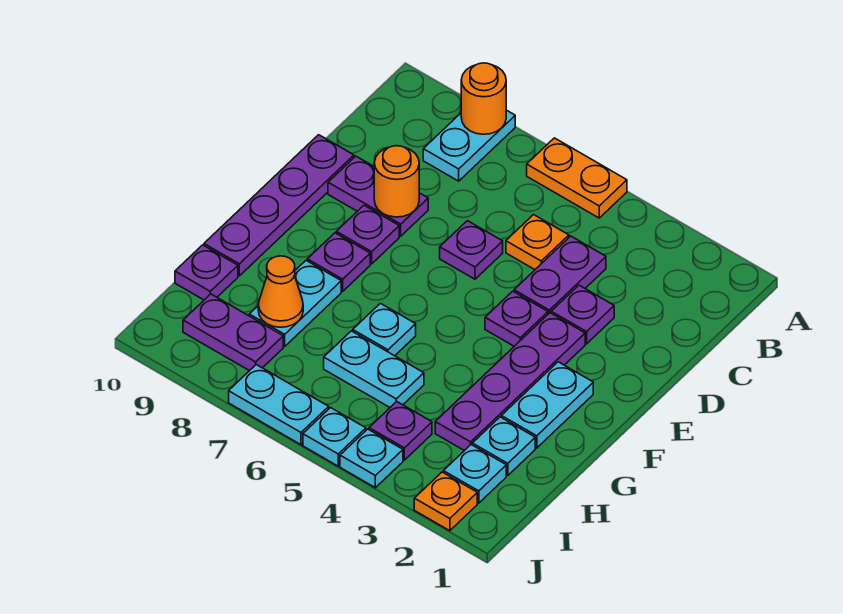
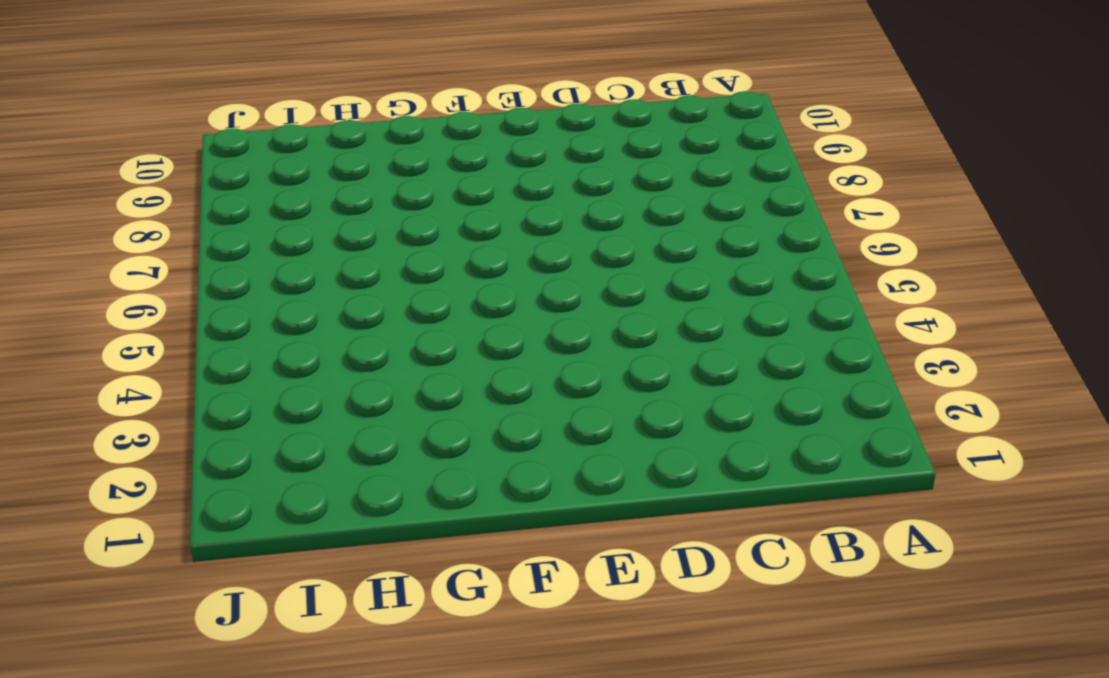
none -> orange 1x2 plate [527,138,627,218]
none -> cyan 1x2 plate [423,110,515,181]
none -> purple 1x2 plate [514,236,606,314]

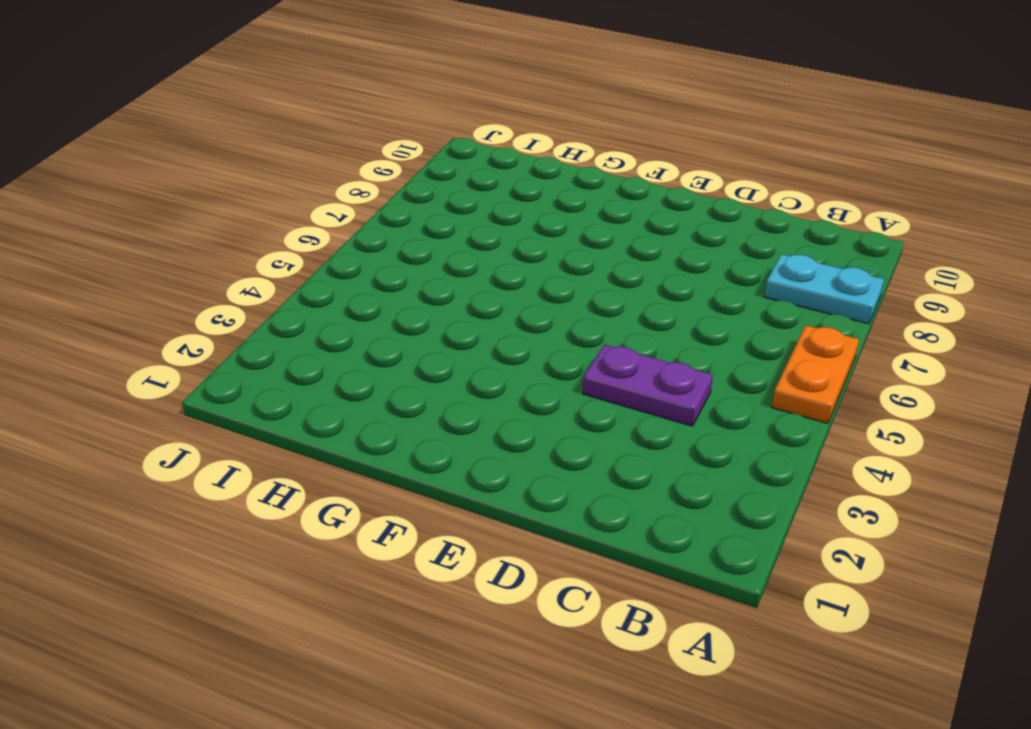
none -> orange 1x1 plate [506,215,569,270]
none -> purple 1x1 plate [551,285,614,344]
none -> purple 1x1 plate [440,221,503,279]

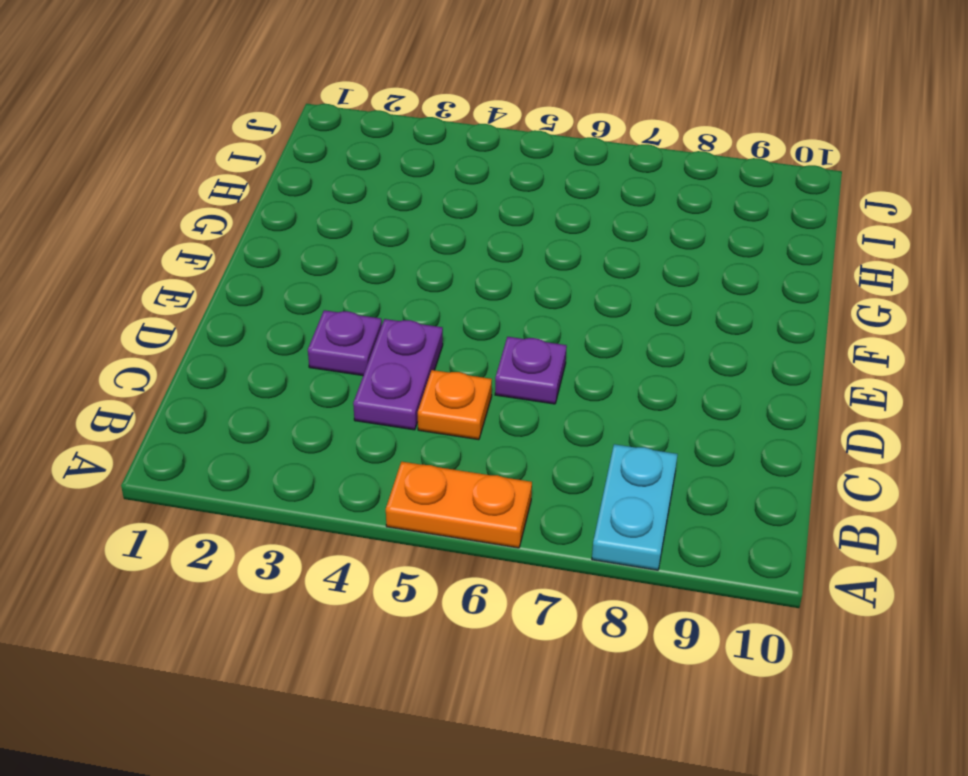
none -> purple 1x2 plate [328,156,428,236]
none -> purple 1x4 plate [204,135,354,276]
none -> purple 1x4 plate [435,313,585,451]

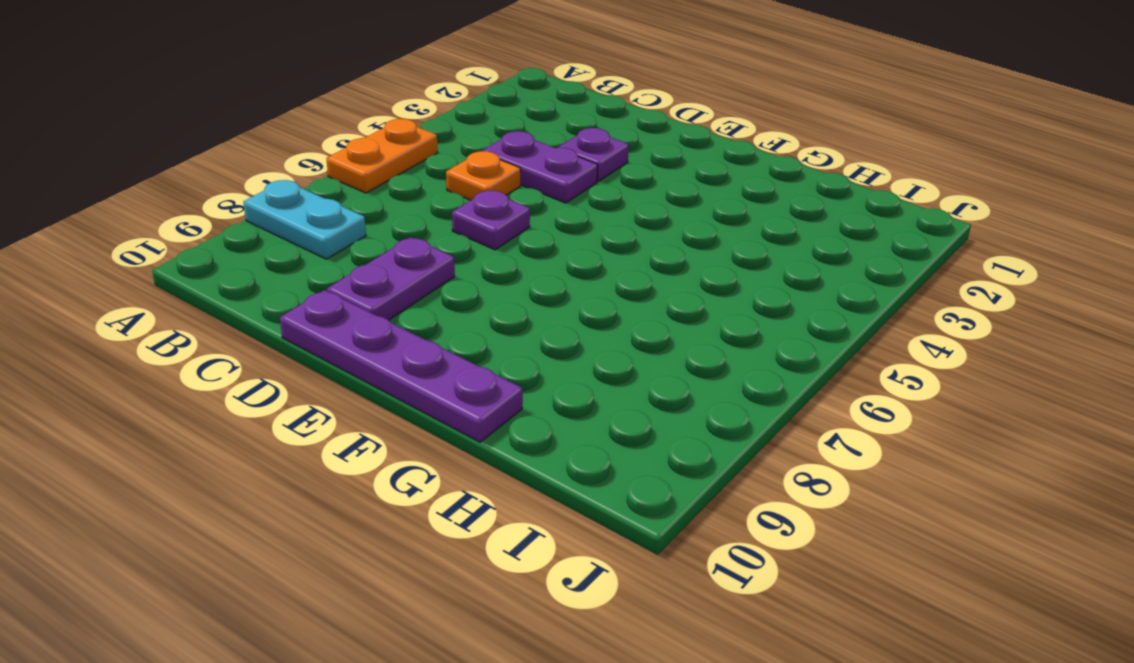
none -> purple 1x4 plate [435,313,585,451]
none -> purple 1x1 plate [485,291,548,346]
none -> purple 1x1 plate [336,205,399,264]

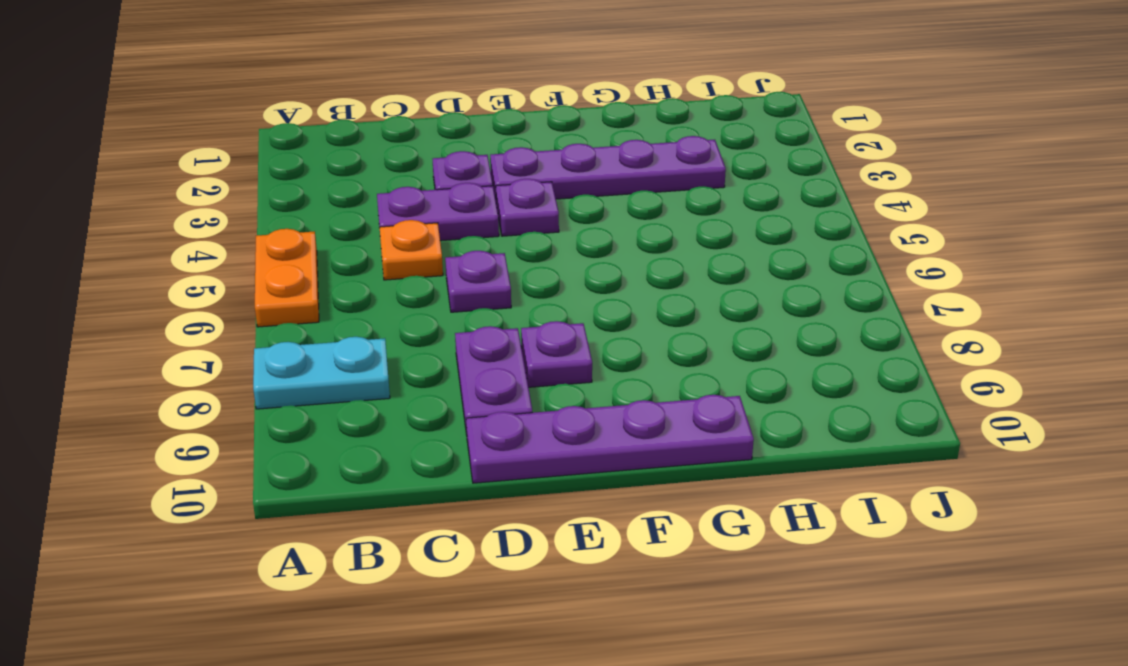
none -> cyan 1x2 plate [501,362,593,448]
none -> purple 1x1 plate [307,233,370,291]
none -> cyan 1x1 plate [353,303,416,356]

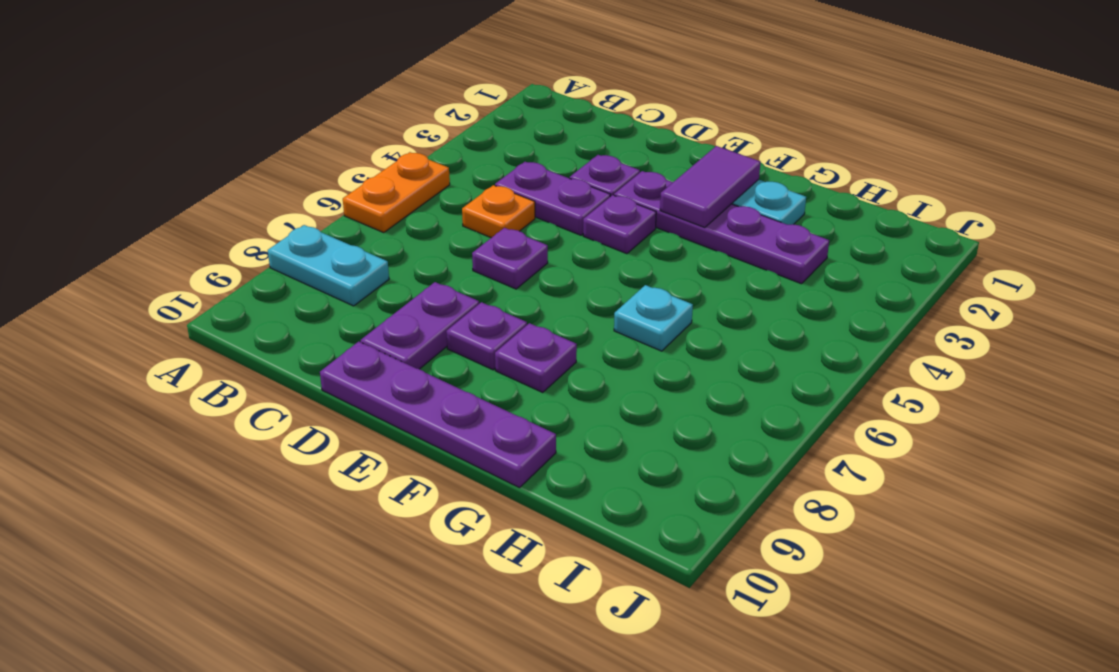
purple 1x2 tile [660,146,760,228] -> none
none -> cyan 1x2 plate [249,261,341,346]
none -> cyan 1x1 plate [472,417,535,476]
none -> cyan 1x2 plate [324,331,424,407]

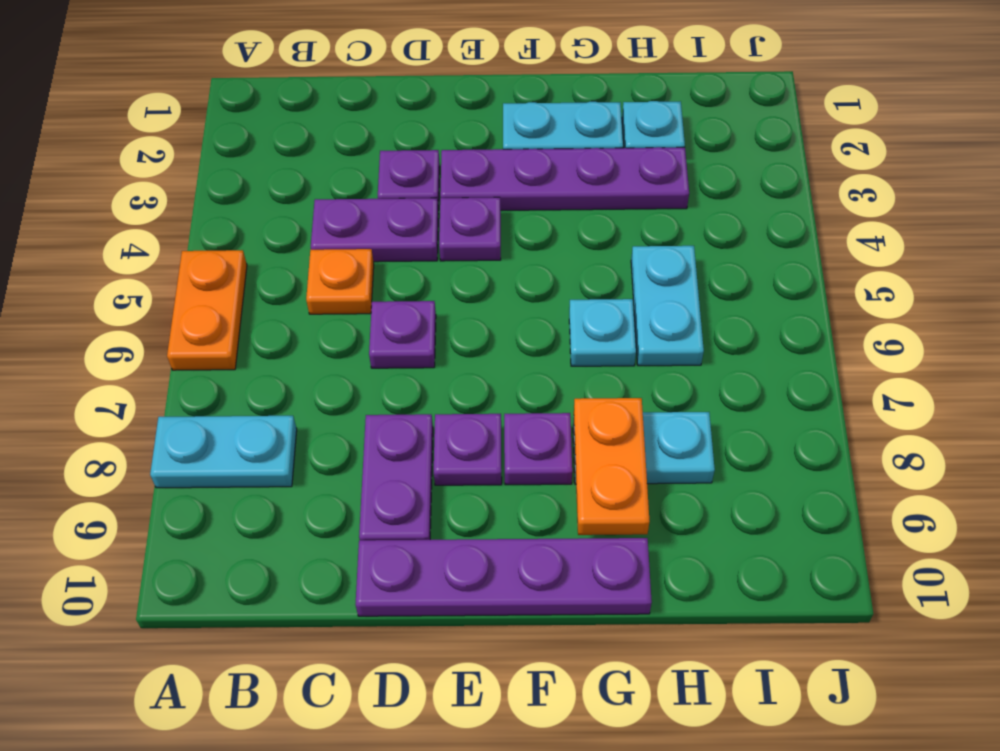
orange 1x2 plate [574,398,650,535] -> none
none -> purple 1x1 plate [175,245,238,300]
none -> cyan 1x1 plate [443,445,506,503]
none -> purple 1x1 plate [369,402,432,460]

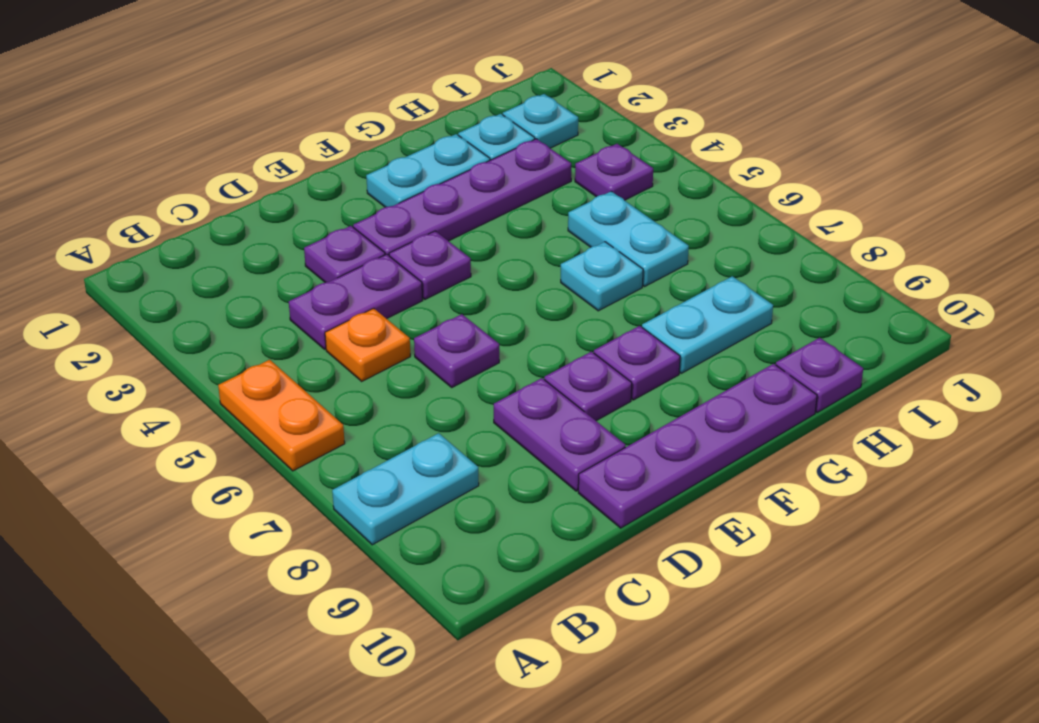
none -> purple 1x2 plate [183,294,283,371]
none -> orange 1x1 plate [414,472,477,531]
none -> cyan 1x1 plate [340,429,403,488]

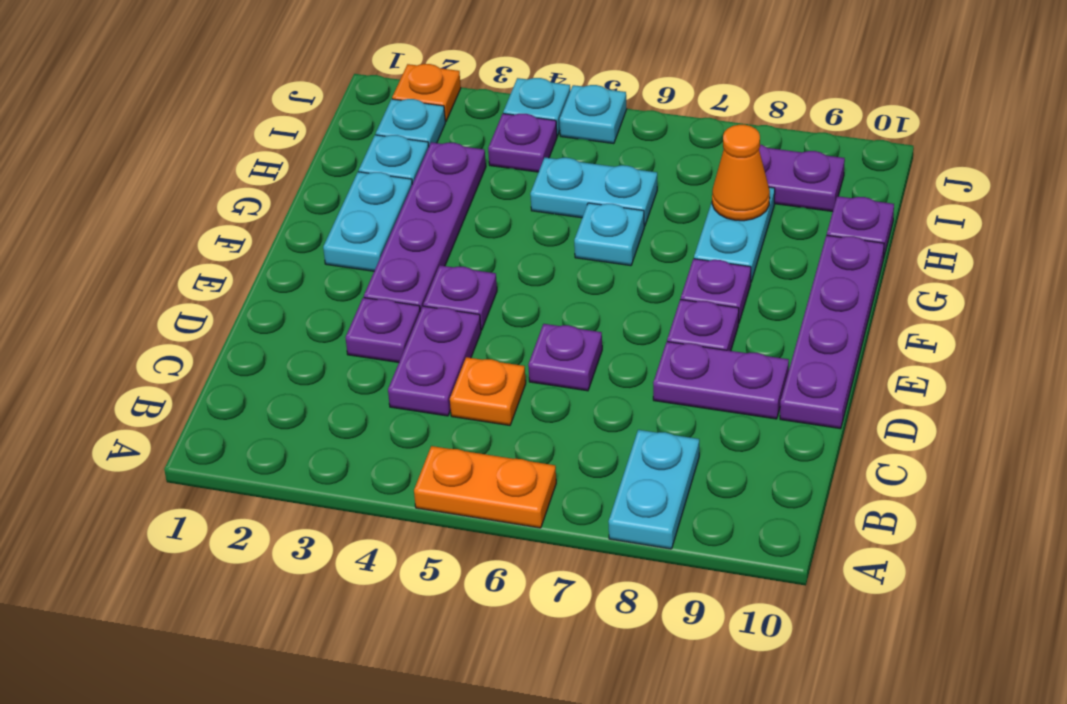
none -> cyan 1x2 plate [229,365,329,445]
none -> orange 1x1 round brick [461,63,506,134]
none -> orange 1x1 round brick [374,146,419,217]

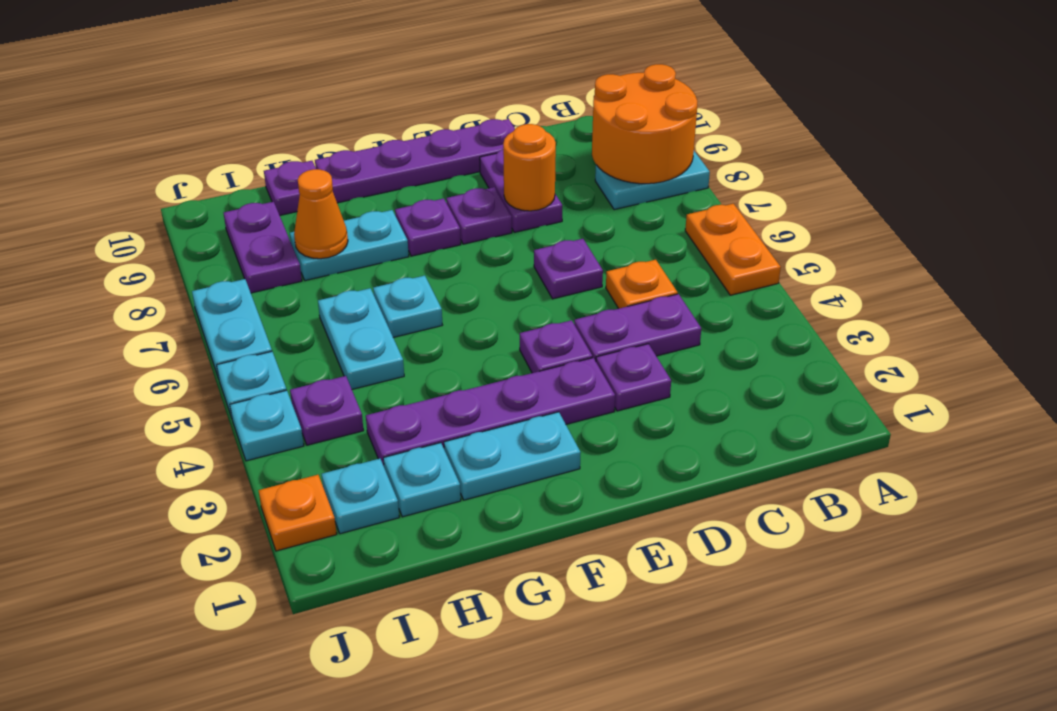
orange 2x2 round brick [592,64,697,184] -> orange 1x1 round brick [461,63,506,134]

